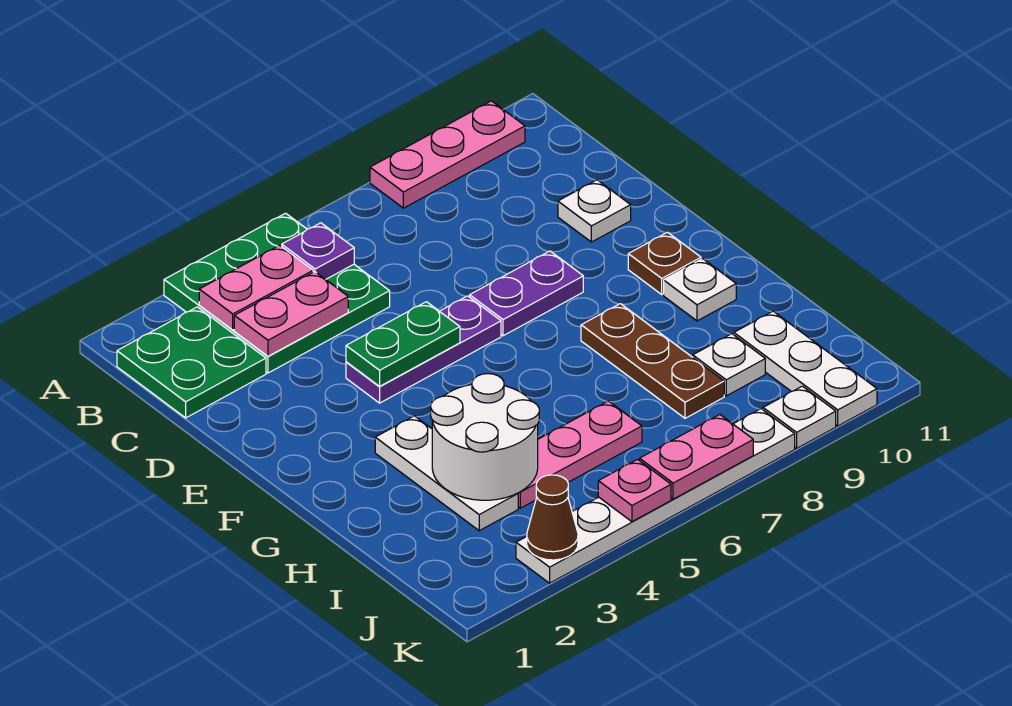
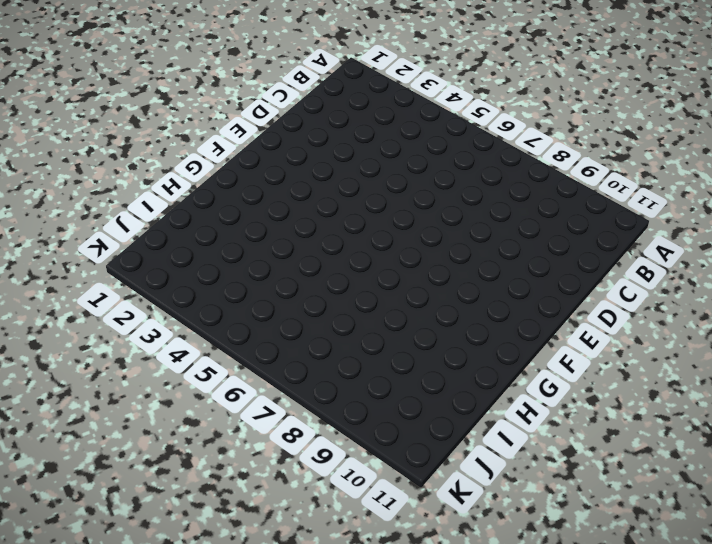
none -> green 3x3 plate [164,213,390,373]
none -> pink 1x3 plate [370,101,525,208]
none -> green 2x2 plate [117,307,266,418]

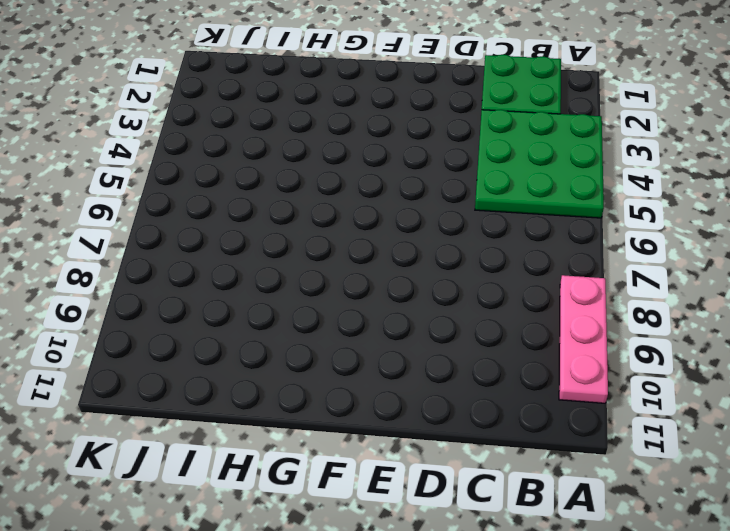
none -> white 1x1 plate [558,180,631,242]
none -> purple 1x3 plate [346,296,501,403]
none -> purple 1x2 plate [470,251,583,336]

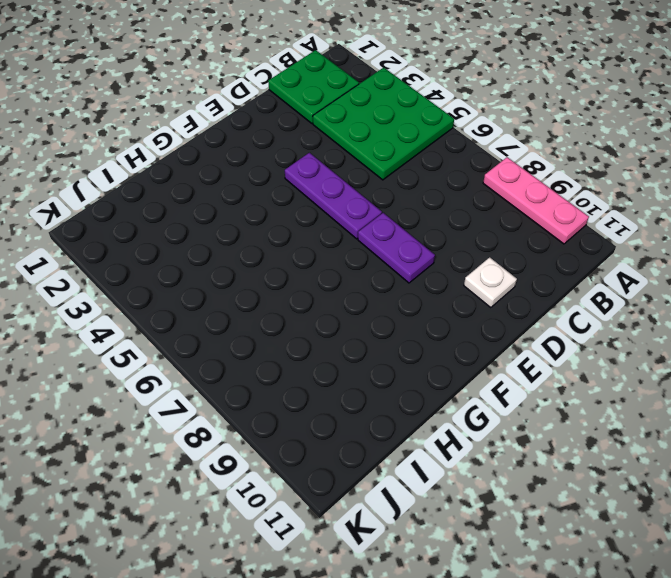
none -> brown 1x1 plate [628,232,701,294]
none -> white 1x3 plate [375,416,518,531]
none -> brown 1x3 plate [581,304,724,418]

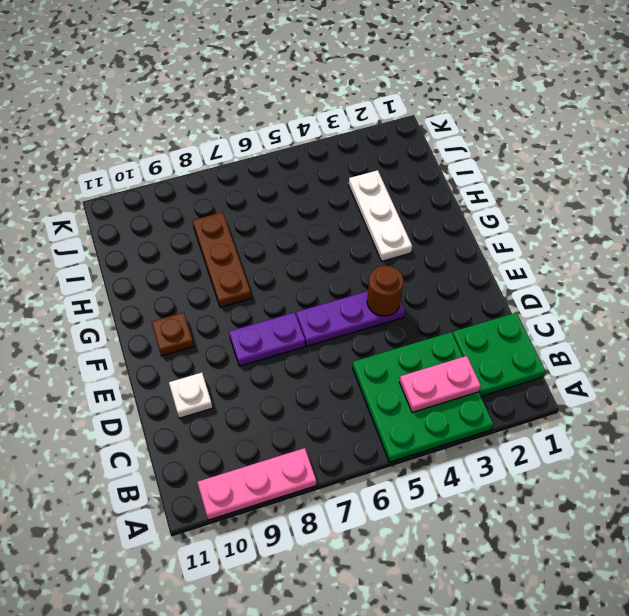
brown 1x1 round brick [367,266,403,316] -> green 1x2 plate [346,302,460,386]
none -> white 1x1 plate [664,259,736,321]
none -> pink 1x3 plate [518,401,642,508]
none -> white 1x1 plate [693,334,765,396]

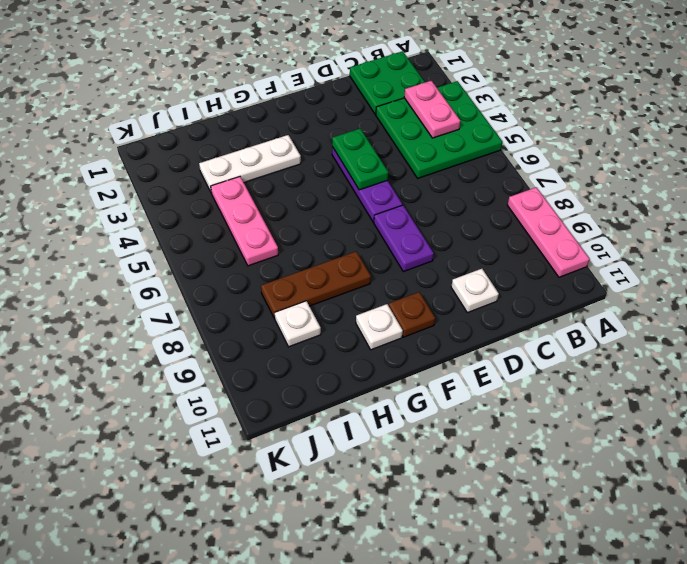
none -> white 1x3 plate [734,311,877,426]
none -> white 1x6 plate [516,409,795,583]
none -> white 1x1 plate [763,386,836,448]

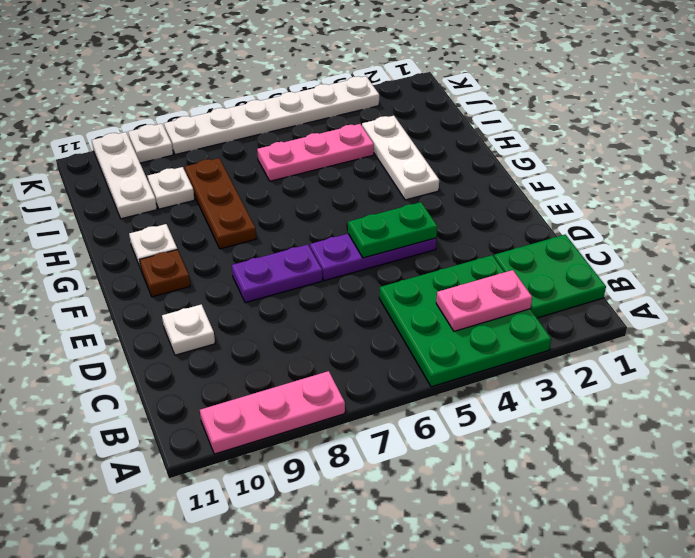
none -> purple 1x1 plate [282,223,354,279]
none -> pink 1x2 plate [234,272,348,356]
none -> white 2x2 round brick [431,374,539,500]

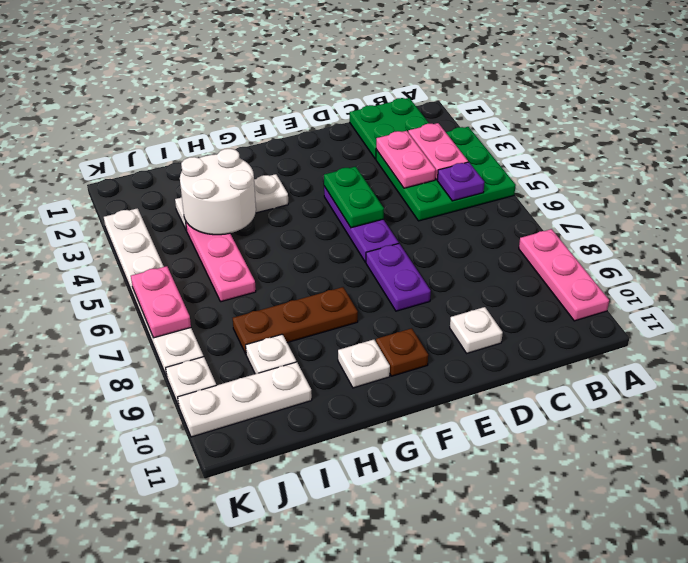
none -> brown 1x1 cone [527,475,578,560]
none -> pink 1x1 plate [598,459,671,522]

